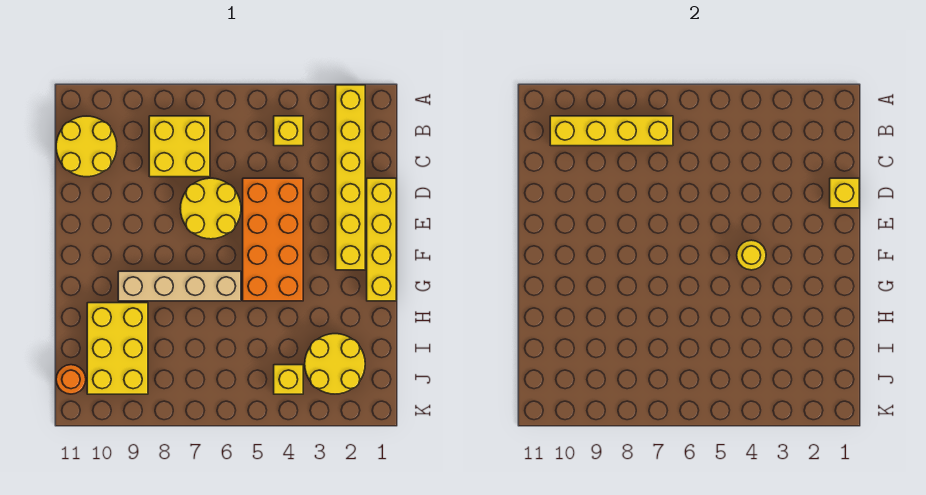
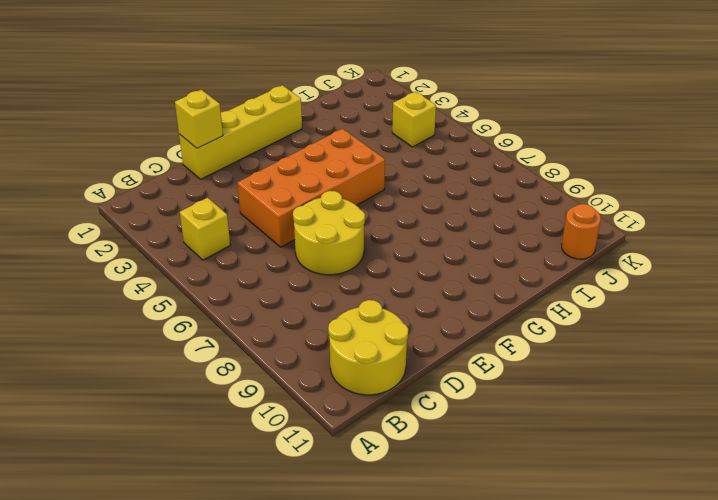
none -> yellow 1x6 brick [336,85,365,270]
none -> yellow 2x2 brick [149,116,210,177]
none -> tan 1x4 brick [118,271,241,301]

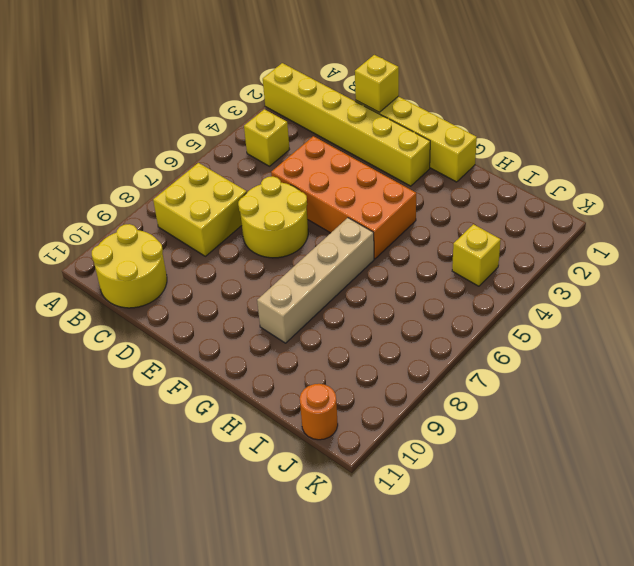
none -> yellow 2x3 brick [87,303,148,394]
none -> yellow 2x2 round brick [305,334,365,394]
none -> yellow 1x4 brick [550,116,673,146]

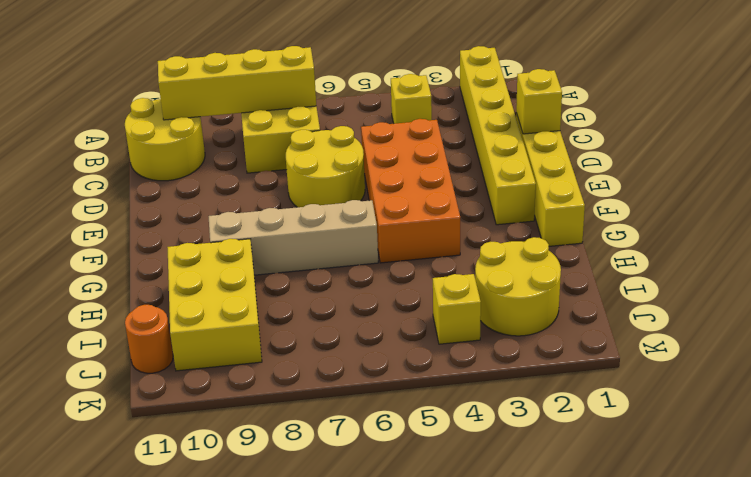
none -> yellow 1x1 round brick [737,240,766,270]

